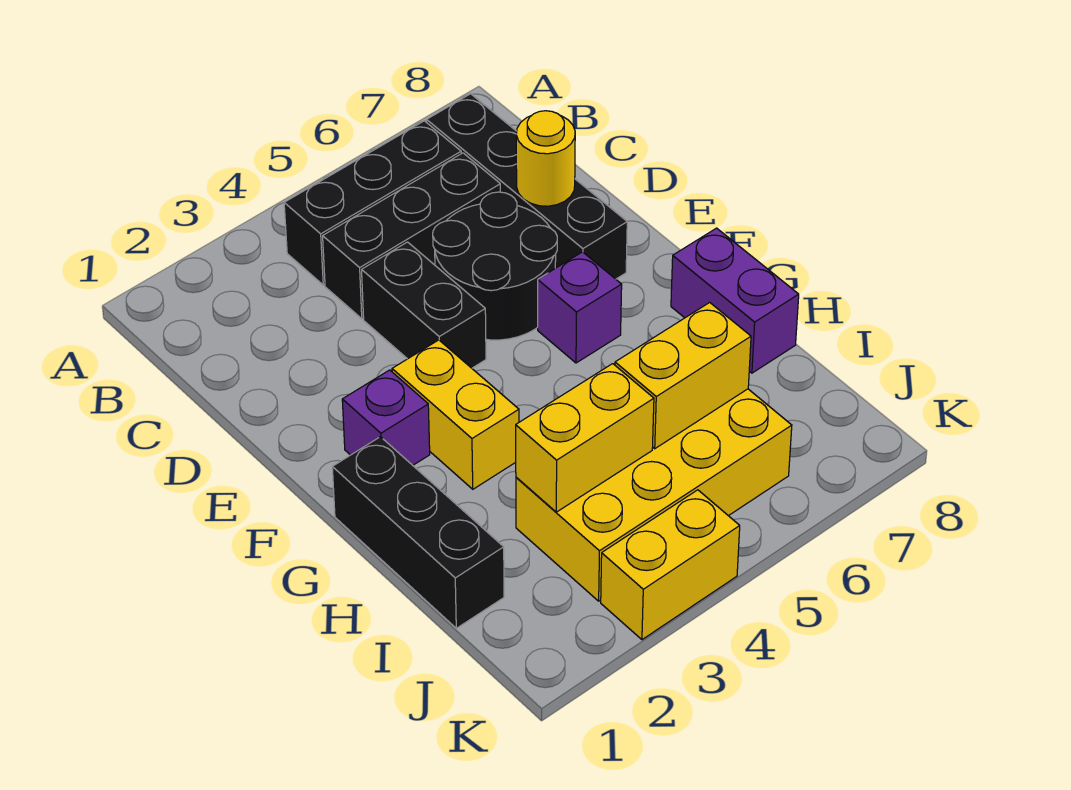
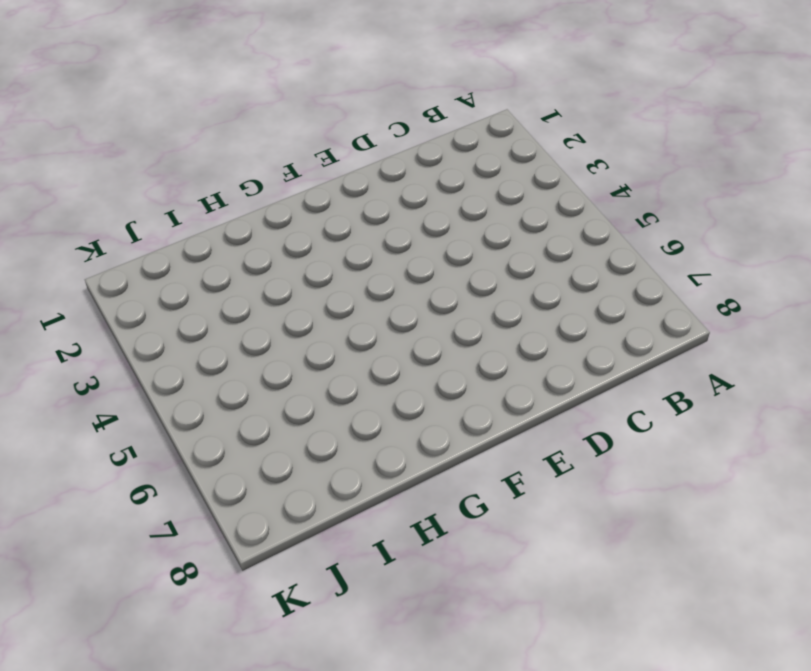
none -> black 1x3 brick [284,121,461,285]
none -> black 1x4 brick [427,94,627,279]
none -> black 1x3 brick [323,153,500,319]

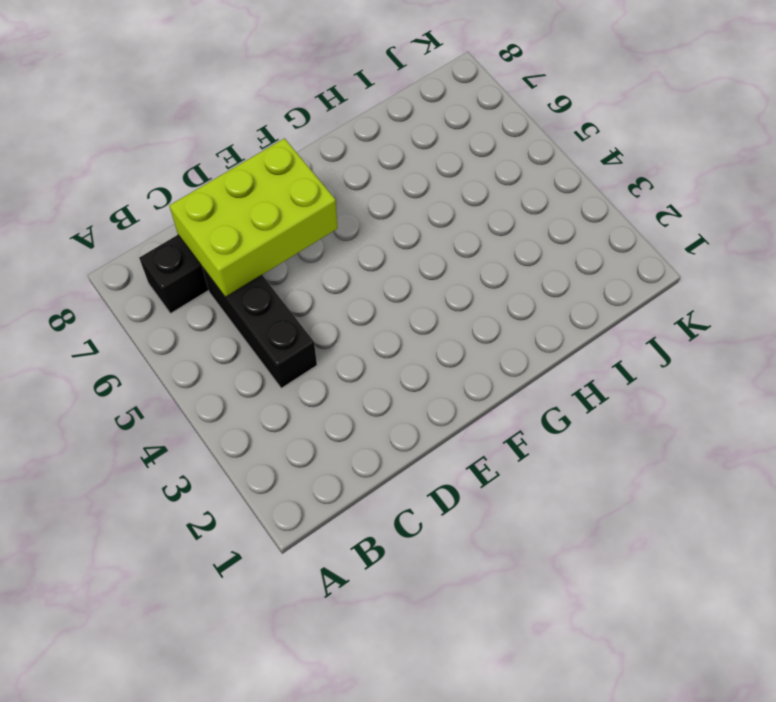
lime 2x3 brick [169,138,338,297] -> yellow 1x1 round brick [516,111,575,206]
none -> black 1x3 brick [284,121,461,285]
none -> black 1x2 brick [362,242,486,368]
none -> black 2x2 round brick [433,192,557,340]

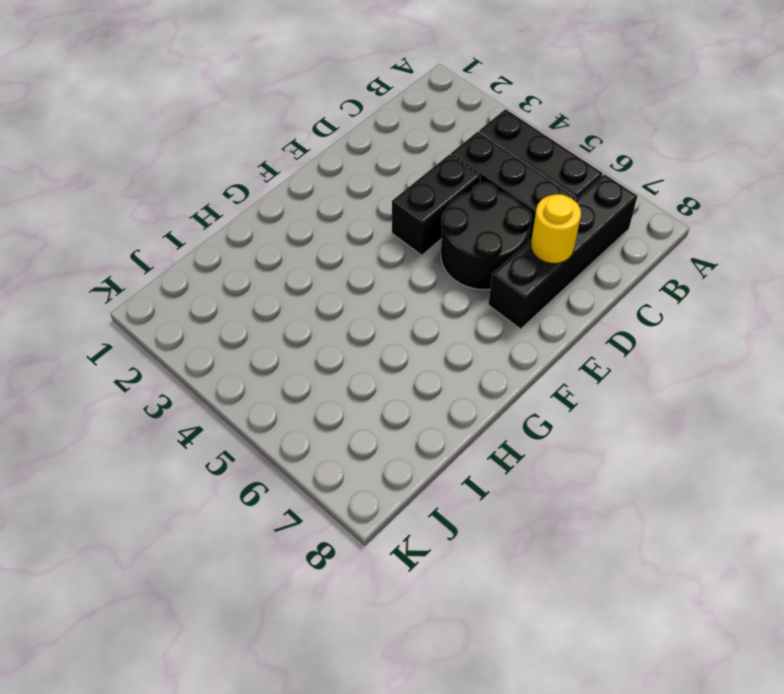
none -> purple 1x1 brick [342,370,430,465]
none -> yellow 1x2 brick [392,340,519,489]
none -> purple 1x1 brick [538,252,622,363]

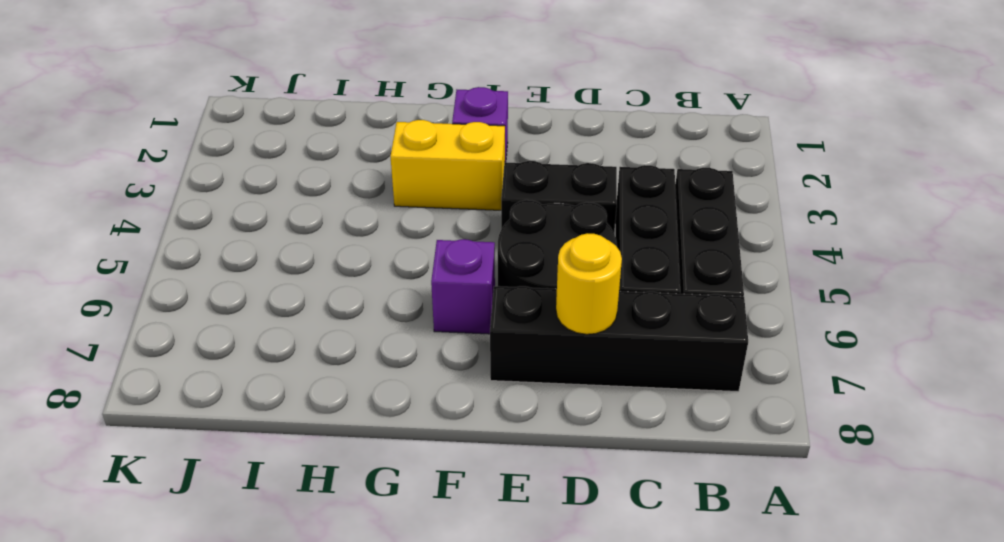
none -> black 1x3 brick [332,437,504,628]
none -> purple 1x2 brick [671,228,799,373]
none -> yellow 2x4 brick [516,389,792,601]

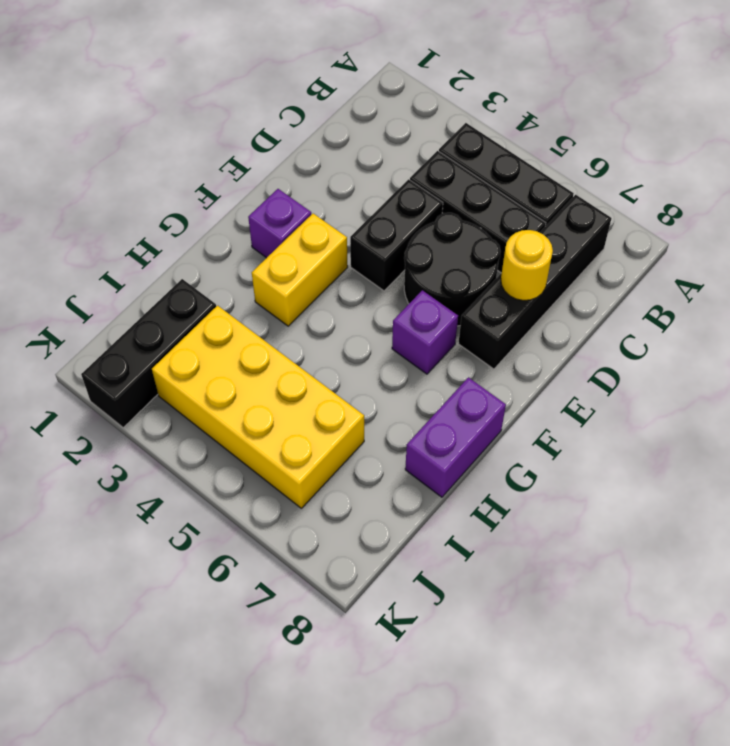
black 1x3 brick [81,279,216,428] -> black 1x3 brick moved to [332,437,504,628]
none -> yellow 1x2 brick [601,490,740,640]
none -> yellow 1x2 brick [516,364,654,512]
none -> yellow 1x2 brick [615,302,751,449]

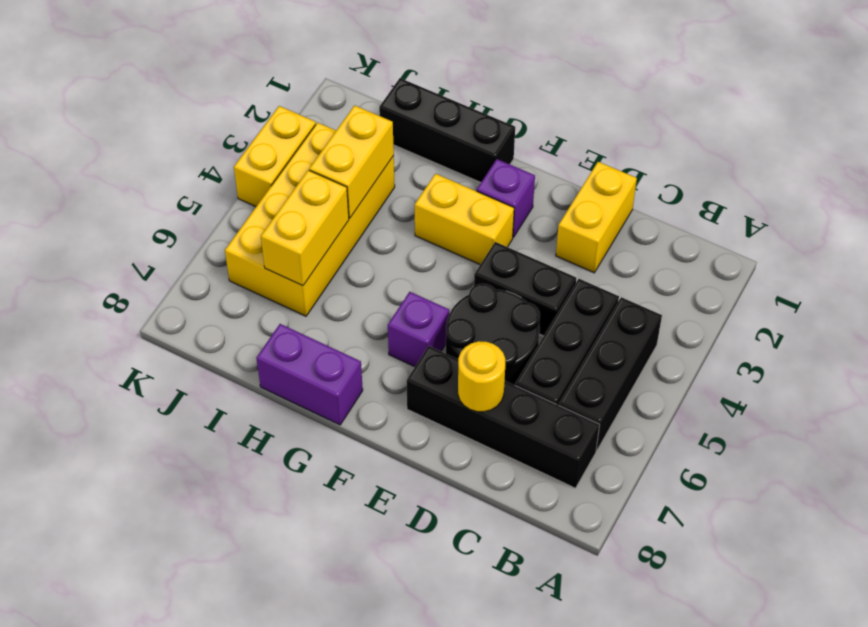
yellow 1x2 brick [556,162,637,273] -> none

